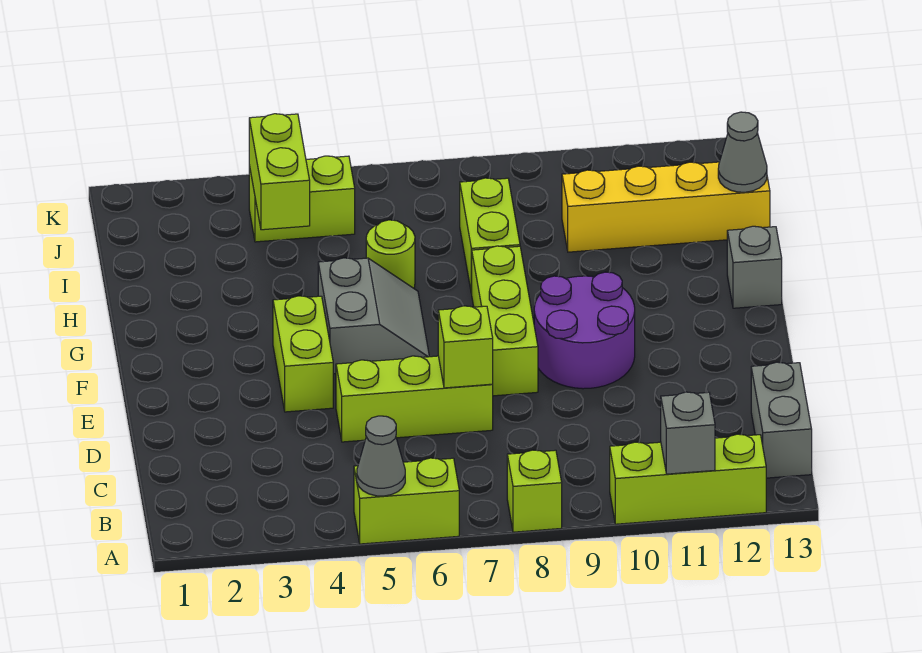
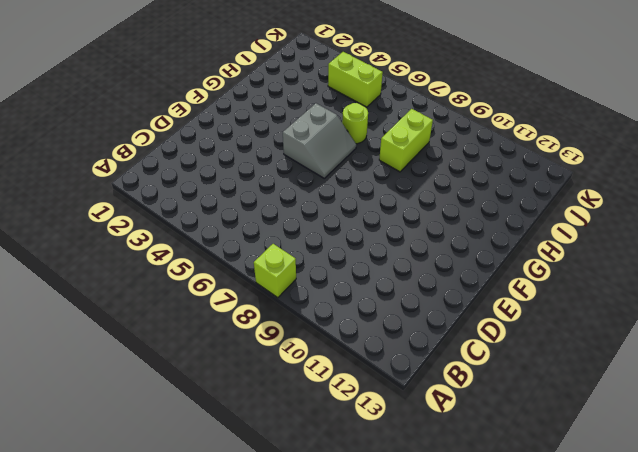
none -> lime 1x2 brick [354,458,459,544]
none -> lime 1x3 brick [610,434,766,524]
none -> grey 1x2 brick [751,362,812,478]

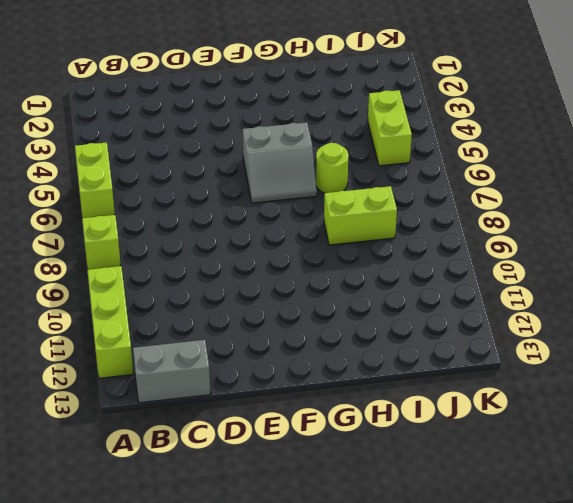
none -> lime 1x3 brick [336,356,493,442]
none -> lime 1x2 brick [273,296,333,412]
none -> lime 1x3 brick [472,246,538,396]

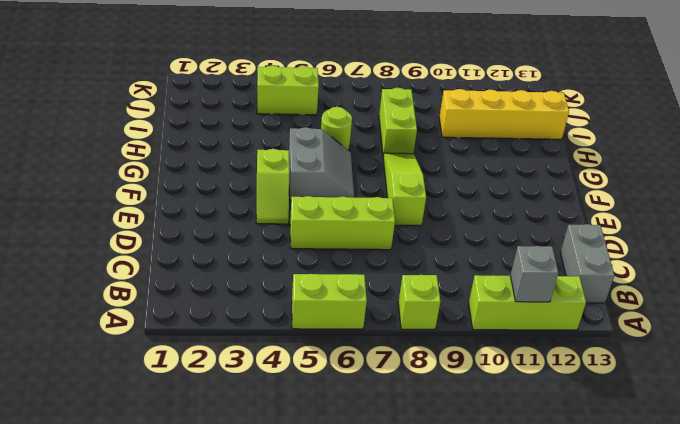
lime 1x2 slope [256,149,289,224] -> lime 1x2 brick [273,296,333,412]
lime 1x3 slope [383,153,426,226] -> lime 1x3 brick [472,246,538,396]
none -> purple 2x2 round brick [534,272,635,389]
none -> grey 1x1 brick [727,226,782,308]
none -> grey 1x1 cone [357,416,405,496]

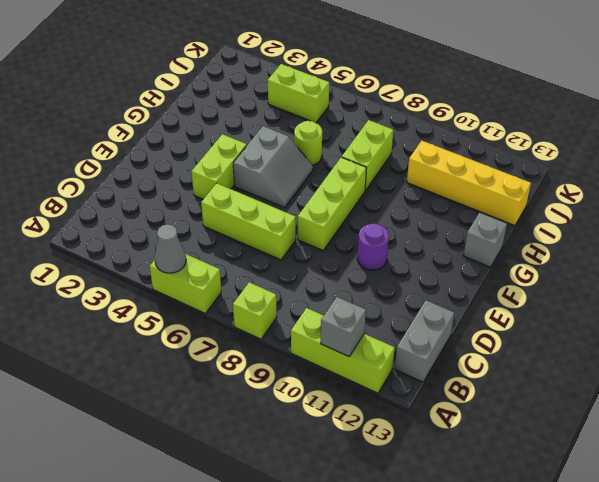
purple 1x1 round brick [357,223,389,270] -> purple 2x2 round brick [534,272,635,389]
none -> lime 1x1 brick [438,306,493,388]
none -> lime 1x2 brick [249,114,310,230]
none -> grey 1x1 cone [718,112,767,192]

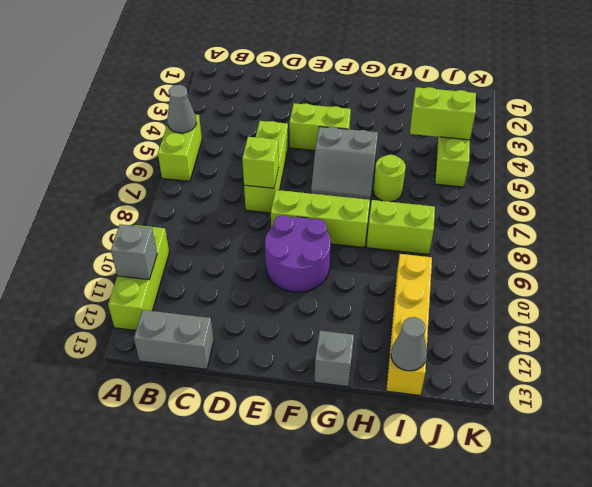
none -> lime 1x1 brick [507,450,562,532]

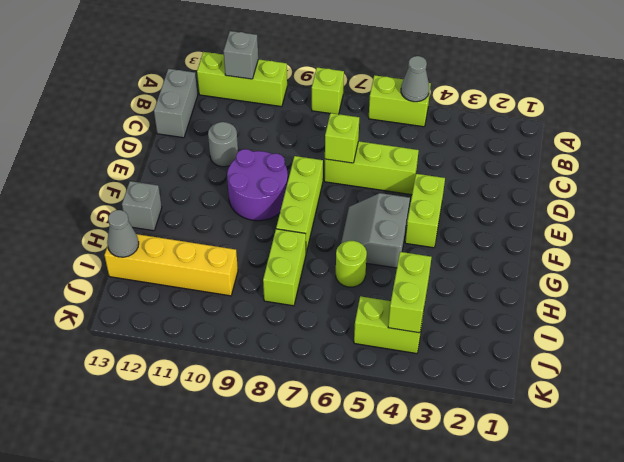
grey 1x1 round brick [208,122,238,167] -> none

